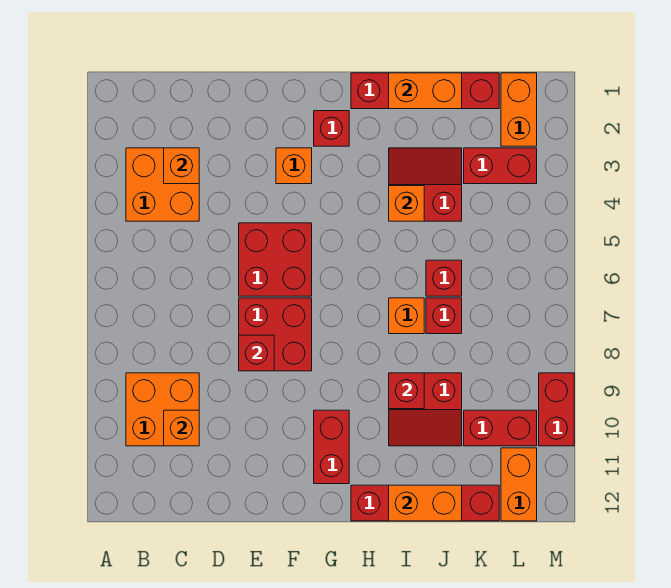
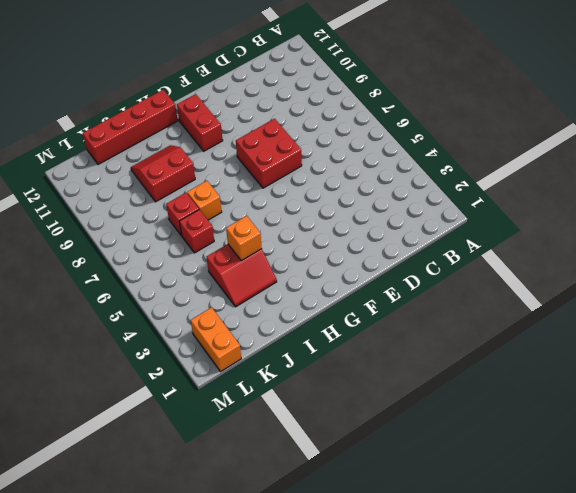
none -> orange 2x2 brick [126,148,199,221]
none -> orange 2x2 brick [126,373,199,446]
none -> red 2x2 brick [239,223,312,296]

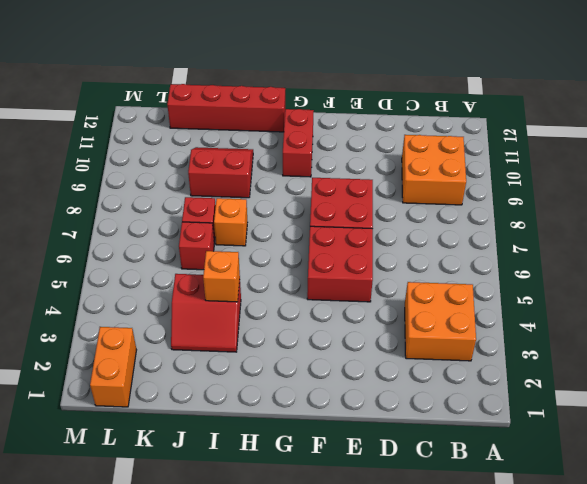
none -> orange 1x1 brick [276,148,312,184]
none -> red 1x1 brick [314,111,349,146]
none -> red 1x4 brick [351,73,499,109]

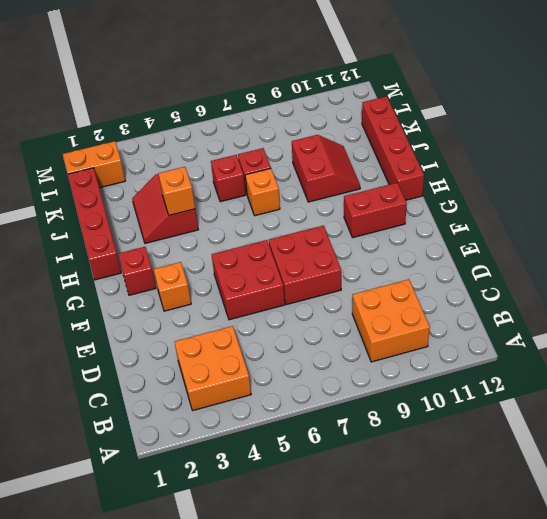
none -> red 1x2 brick [464,148,537,184]
none -> red 1x2 brick [464,410,537,446]
none -> orange 1x2 brick [501,448,537,521]

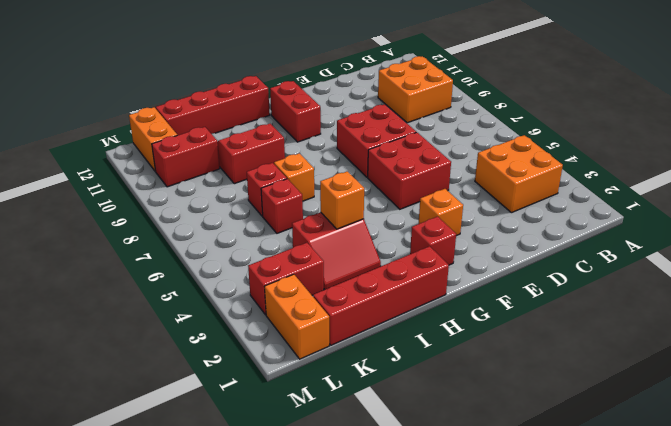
none -> red 1x2 brick [539,373,574,446]
none -> orange 1x1 brick [164,148,199,184]
none -> orange 1x1 brick [164,410,199,446]

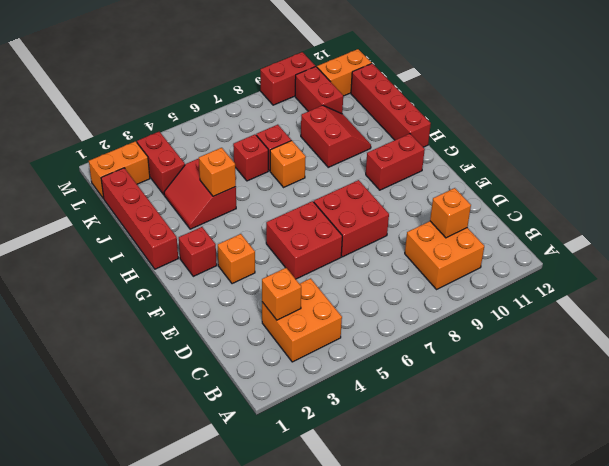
none -> red 1x1 brick [239,335,274,371]
none -> orange 1x2 brick [389,73,462,109]
none -> red 1x1 brick [389,373,424,409]

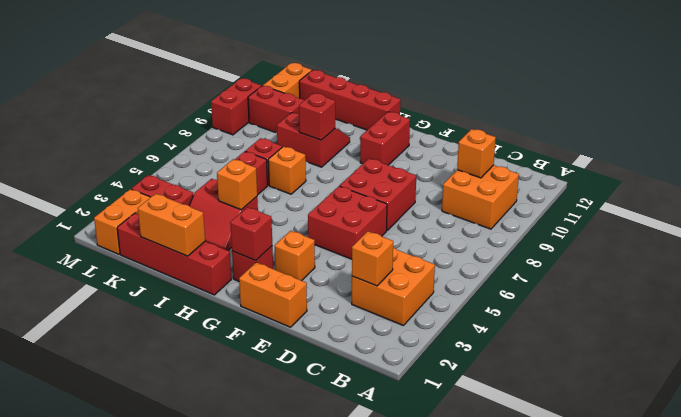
orange 1x2 brick [239,262,307,327] -> orange 1x2 brick moved to [389,485,462,521]
red 1x1 brick [230,207,272,260] -> red 1x1 brick moved to [239,335,274,371]

